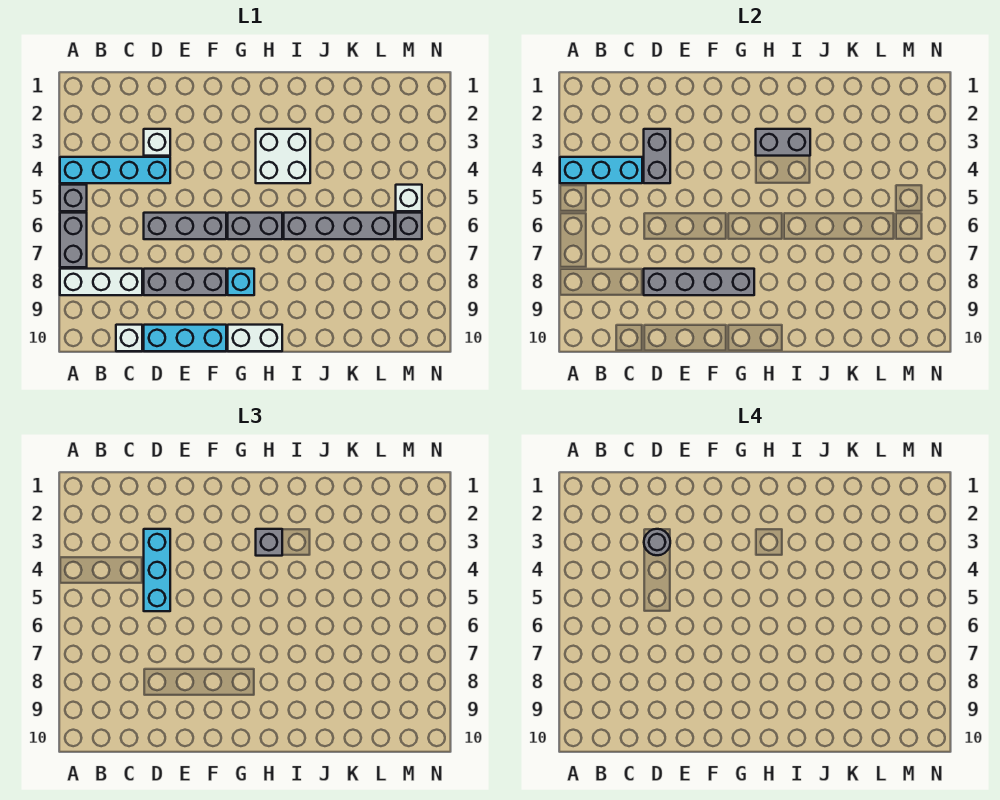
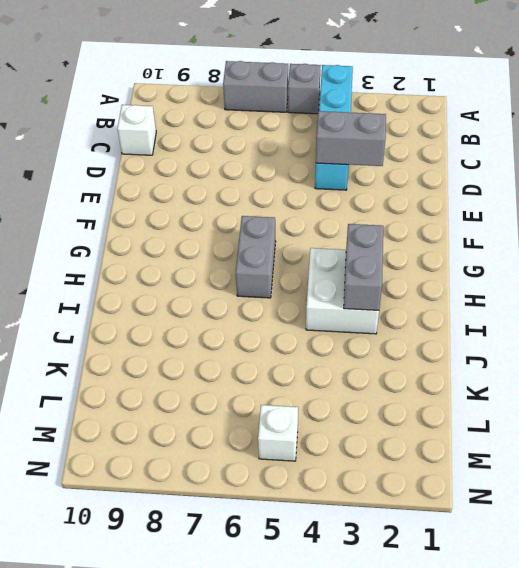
none -> white 1x3 brick [60,269,142,295]
none -> white 1x1 brick [144,129,170,156]
none -> grey 1x3 brick [144,213,226,239]

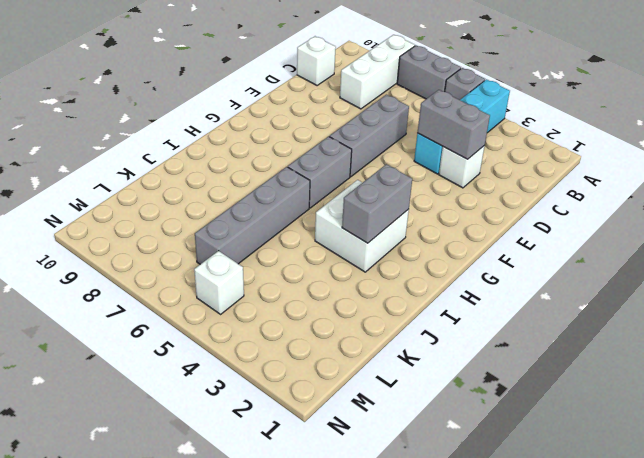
none -> grey 1x3 brick [144,269,226,295]
none -> cyan 1x3 brick [144,325,226,351]
none -> cyan 1x1 brick [228,269,254,295]

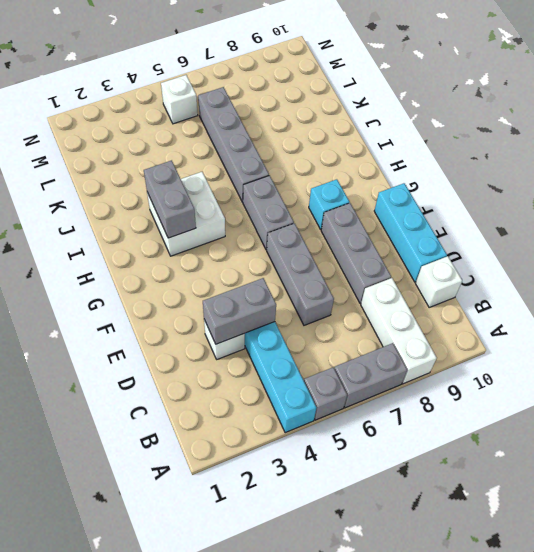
none -> white 1x2 brick [228,325,282,351]
none -> grey 1x1 brick [396,213,422,239]
none -> cyan 1x3 brick [560,157,642,183]

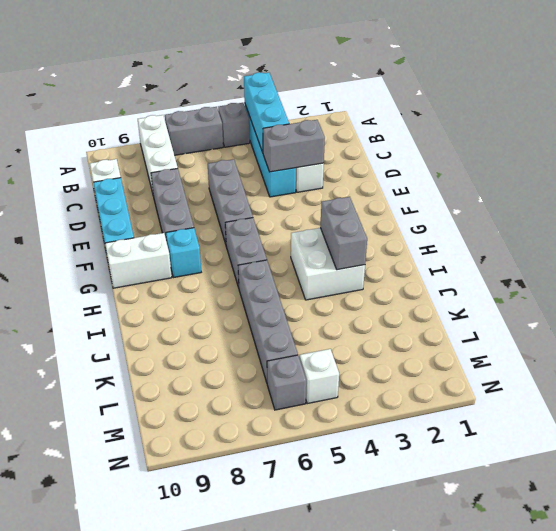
white 1x2 brick [105,233,172,288] -> white 1x2 brick turned to [228,325,282,351]
none -> grey 1x4 brick [644,269,754,295]
none -> cyan 1x3 brick [144,529,170,611]
none -> grey 1x1 brick [256,529,282,556]

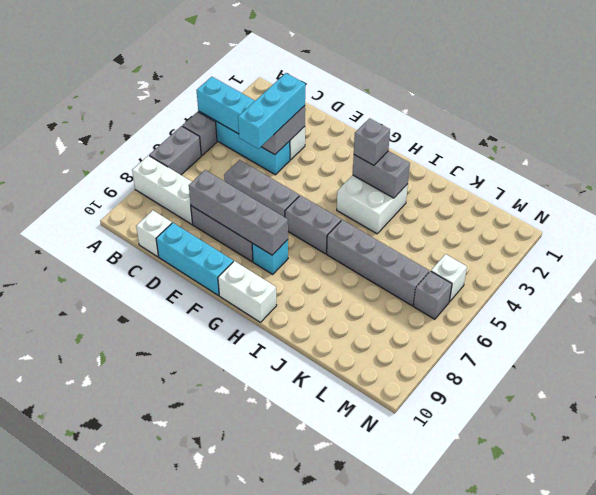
none -> grey 1x1 round brick [644,529,670,555]

